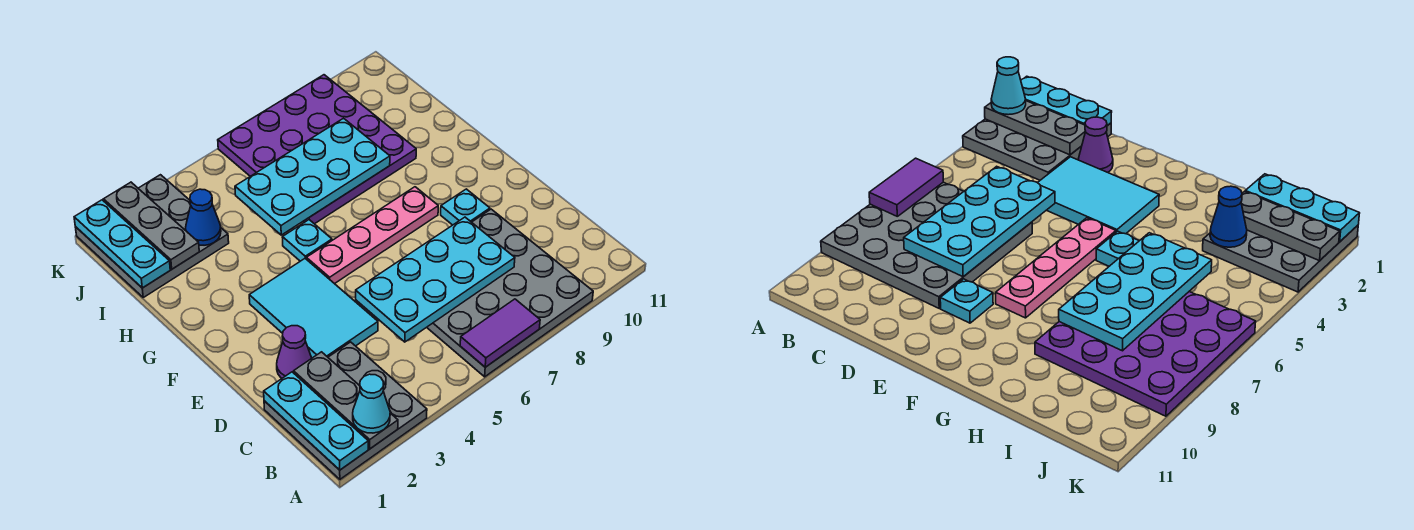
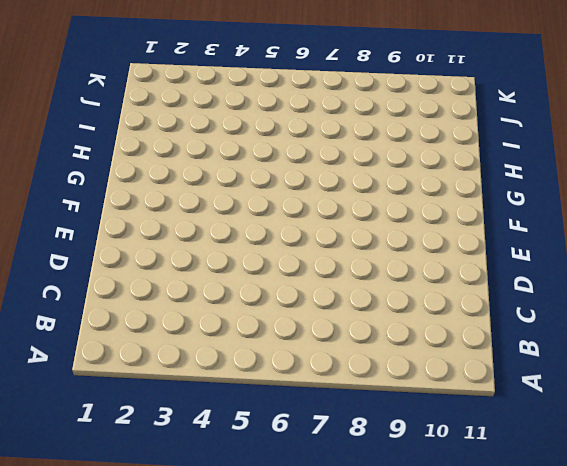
none -> grey 3x3 plate [264,342,427,479]
none -> grey 4x4 plate [427,209,593,377]
none -> purple 1x1 cone [277,326,312,378]

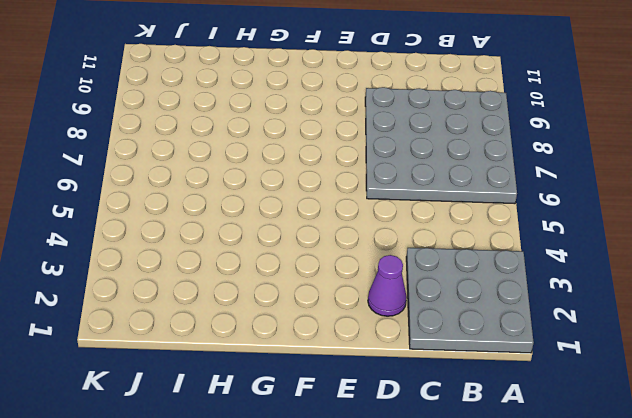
none -> cyan 2x3 tile [249,259,378,358]
none -> cyan 1x1 plate [441,189,490,225]
none -> pink 1x4 plate [306,187,438,284]

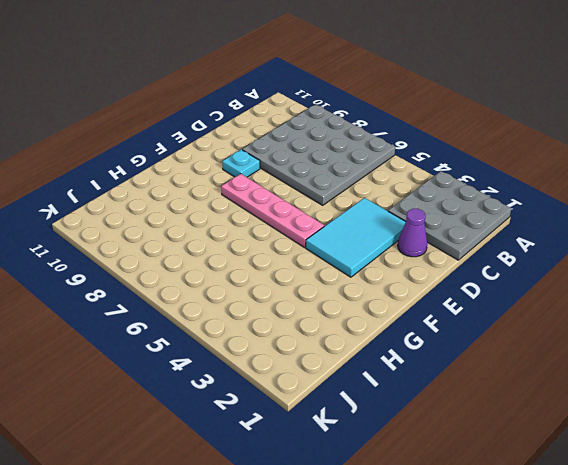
none -> cyan 1x1 plate [282,220,332,261]
none -> purple 4x4 plate [218,75,416,224]
none -> grey 3x3 plate [75,175,229,297]

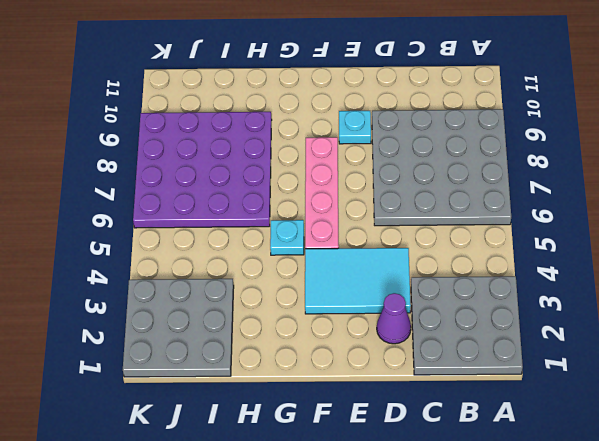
none -> cyan 1x3 plate [264,372,368,470]
none -> grey 1x3 plate [294,352,398,449]
none -> purple 1x2 tile [460,299,540,367]

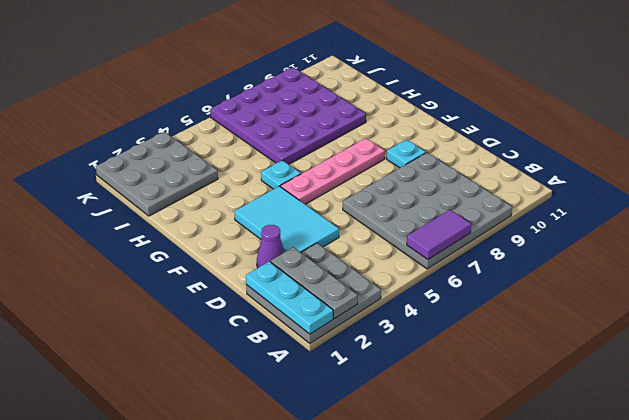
none -> cyan 2x4 plate [356,217,515,342]
none -> cyan 2x4 plate [235,118,390,235]
none -> cyan 1x3 plate [74,200,170,288]

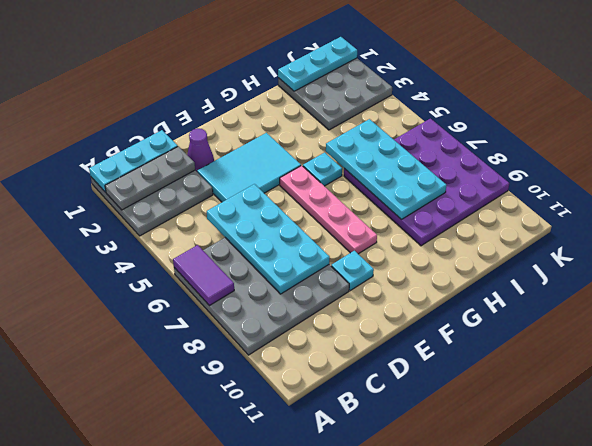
none -> grey 1x3 plate [104,182,199,269]
none -> blue 1x1 cone [186,189,221,245]
none -> cyan 1x1 cone [353,374,390,433]

